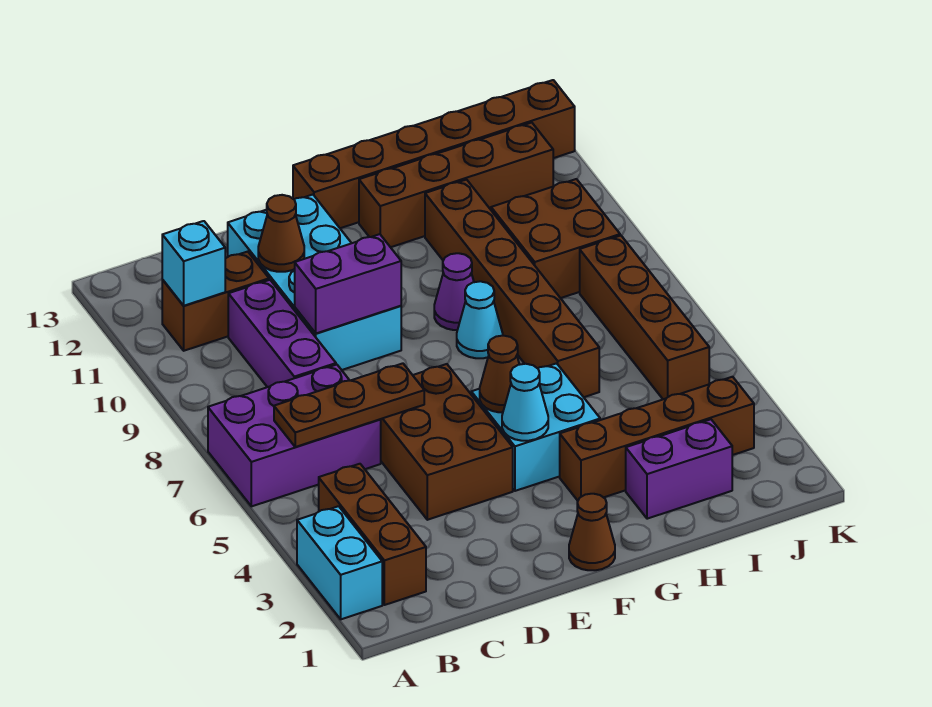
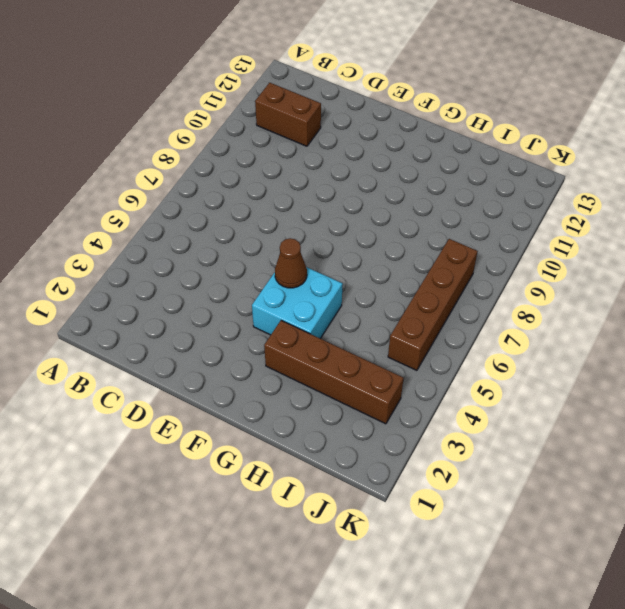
none -> cyan 1x2 brick [297,506,382,619]
none -> purple 2x3 brick [208,365,381,506]
none -> brown 1x3 brick [319,464,426,605]

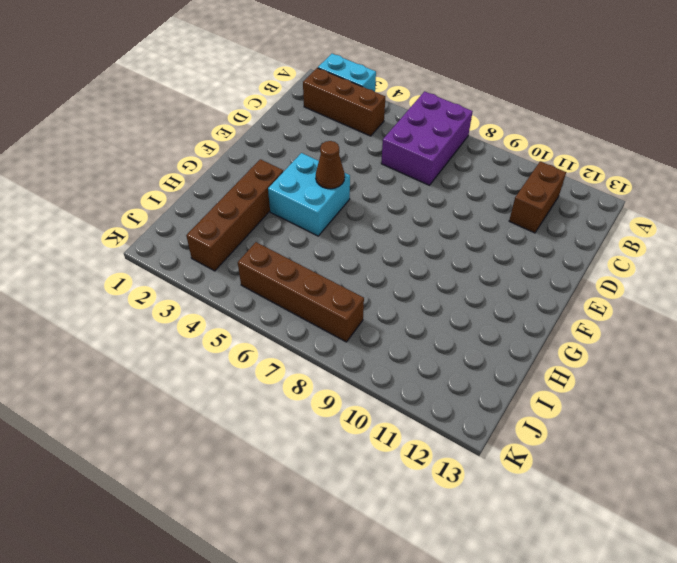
none -> purple 1x3 brick [228,280,336,387]
none -> brown 2x3 brick [380,364,513,520]
none -> cyan 2x4 brick [228,195,401,370]

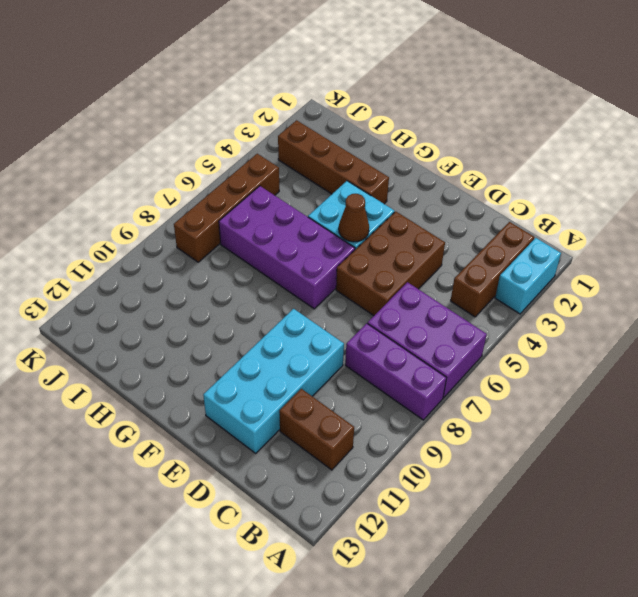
purple 1x3 brick [345,323,447,420] -> purple 1x3 brick turned to [228,280,336,387]
purple 2x4 brick [219,186,355,309] -> brown 1x6 brick [425,180,599,397]
none -> brown 1x1 cone [569,494,615,570]
none -> brown 1x6 brick [293,80,575,228]
none -> cyan 1x1 cone [457,281,503,358]

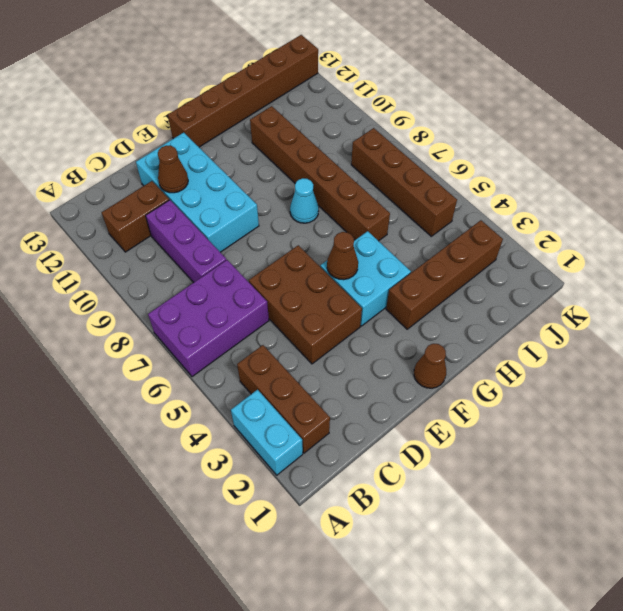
none -> purple 1x1 cone [434,253,474,330]
none -> brown 1x4 brick [359,123,553,247]
none -> purple 1x2 brick [626,419,732,519]

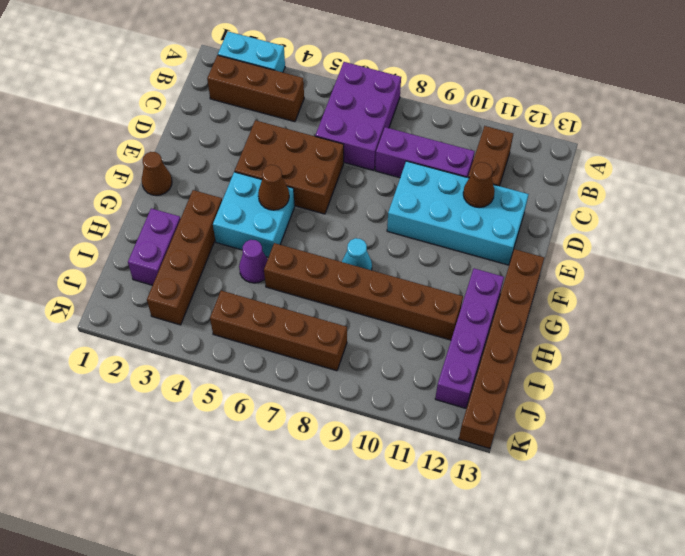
purple 1x4 brick [435,268,504,408] -> brown 1x4 brick [359,123,553,247]
purple 1x1 cone [239,240,268,283] -> purple 1x1 cone moved to [434,253,474,330]
none -> brown 2x2 brick [491,179,620,298]
none -> brown 1x3 plate [274,363,424,447]
none -> cyan 1x1 brick [162,221,225,306]

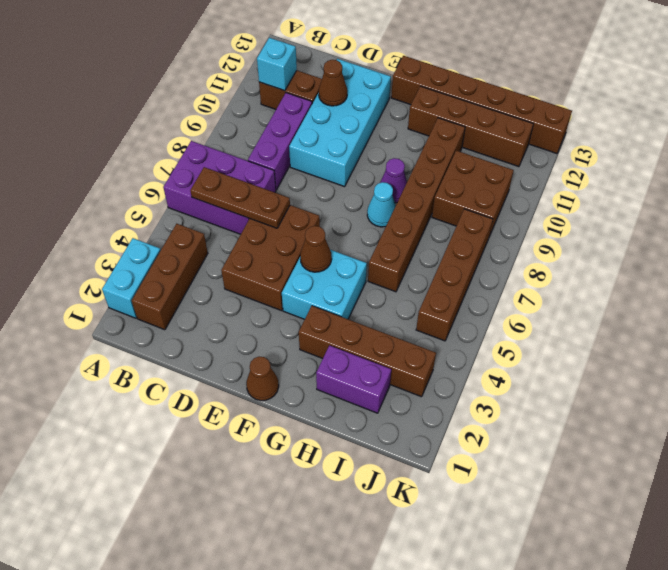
none -> purple 1x2 brick [295,234,401,333]
none -> cyan 1x1 cone [502,364,548,441]

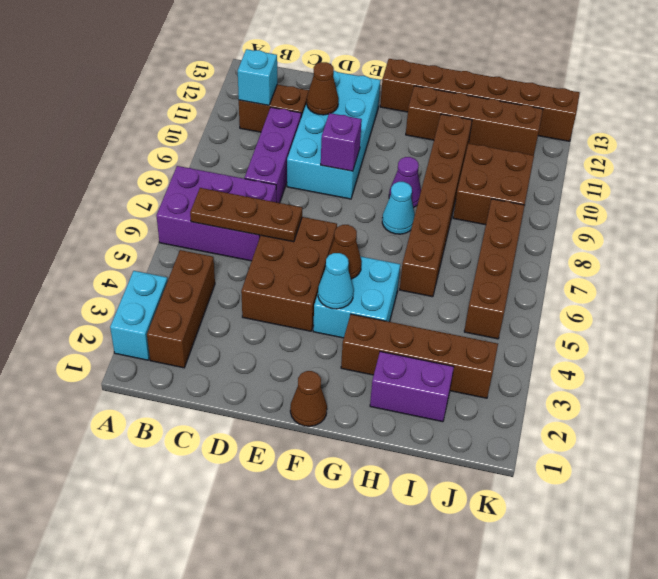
purple 1x1 brick [321,113,362,171] -> purple 1x2 brick [295,234,401,333]

